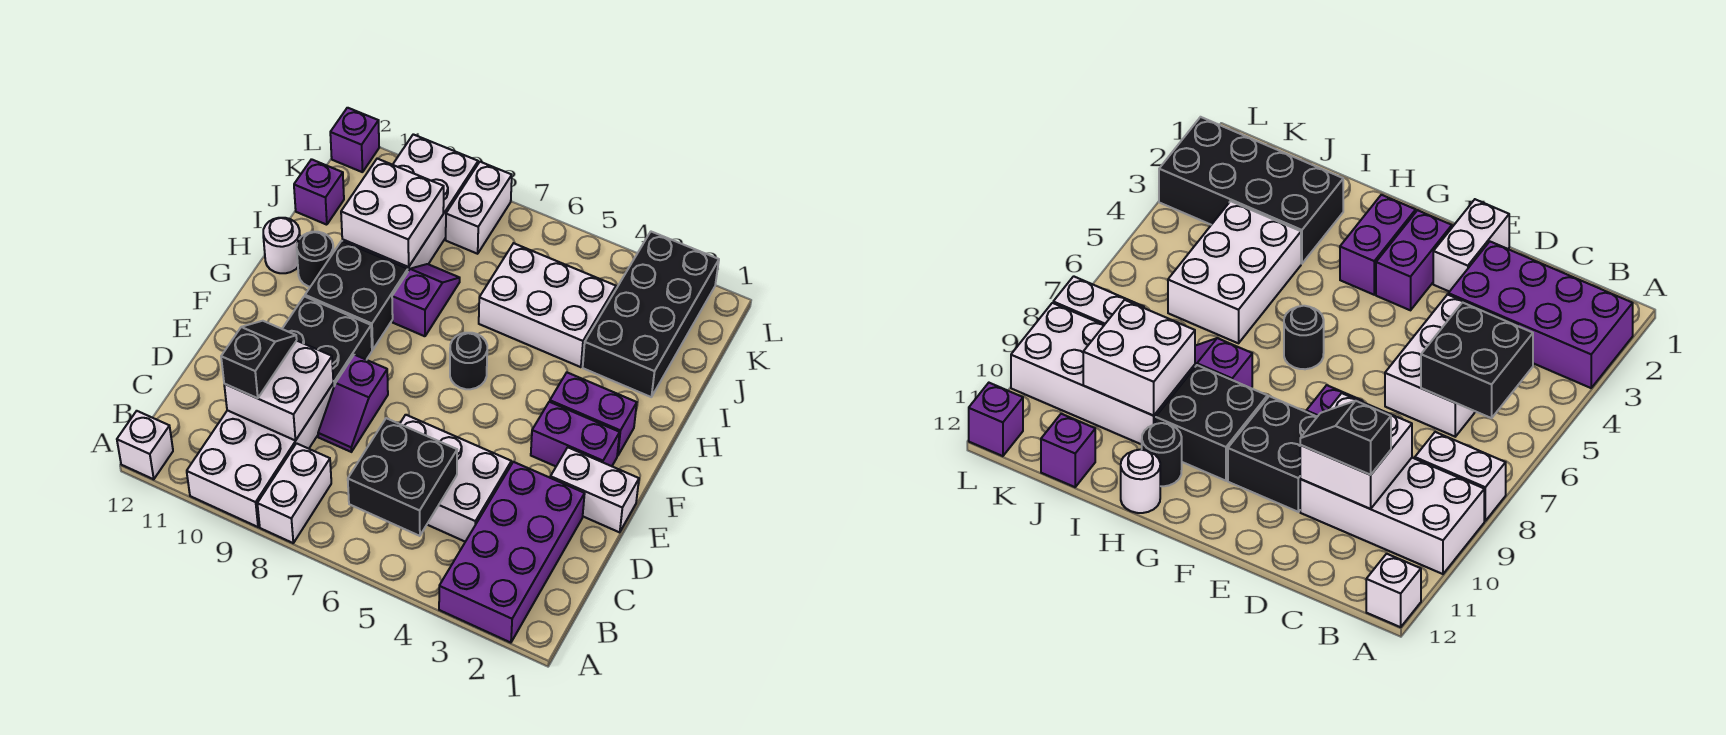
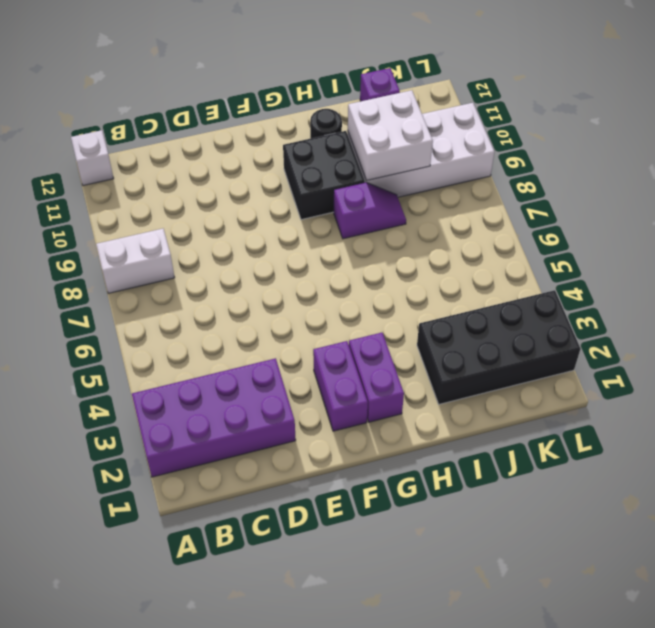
none -> white 2x4 brick [187,384,334,527]
none -> white 2x3 brick [400,415,511,542]
none -> purple 1x2 slope [318,355,388,452]

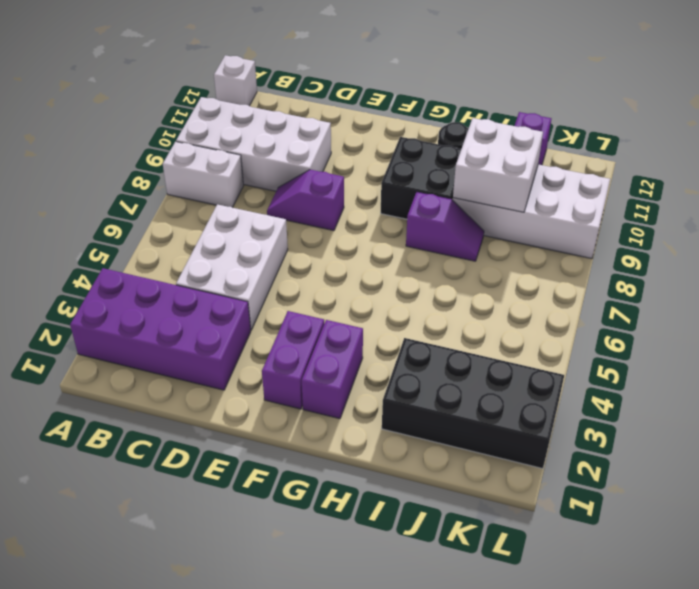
none -> white 1x2 brick [550,447,639,532]
none -> black 2x2 brick [282,296,372,386]
none -> black 1x1 round brick [450,333,487,389]

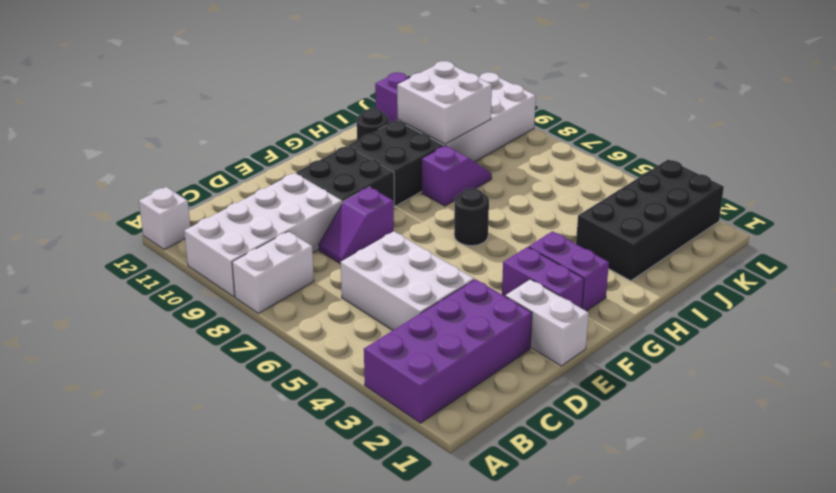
none -> white 1x1 round brick [263,218,300,273]
none -> white 2x3 brick [479,243,616,367]
none -> white 1x2 brick [446,162,512,254]

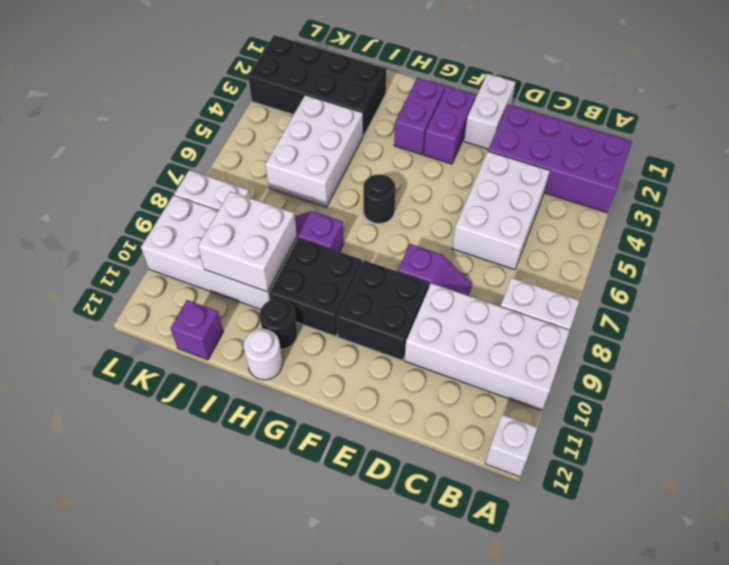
none -> purple 1x1 brick [330,108,379,172]
none -> black 2x2 brick [348,418,457,536]
none -> white 2x2 brick [224,341,333,441]

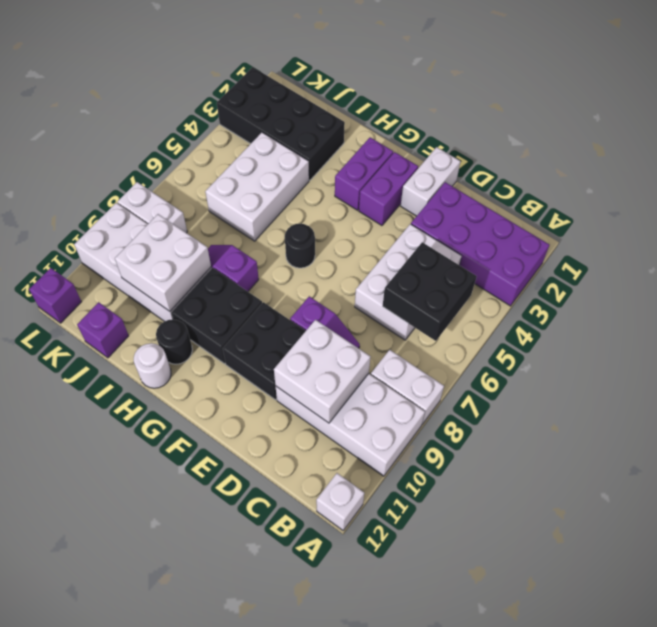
none -> black 1x2 slope [221,321,297,398]

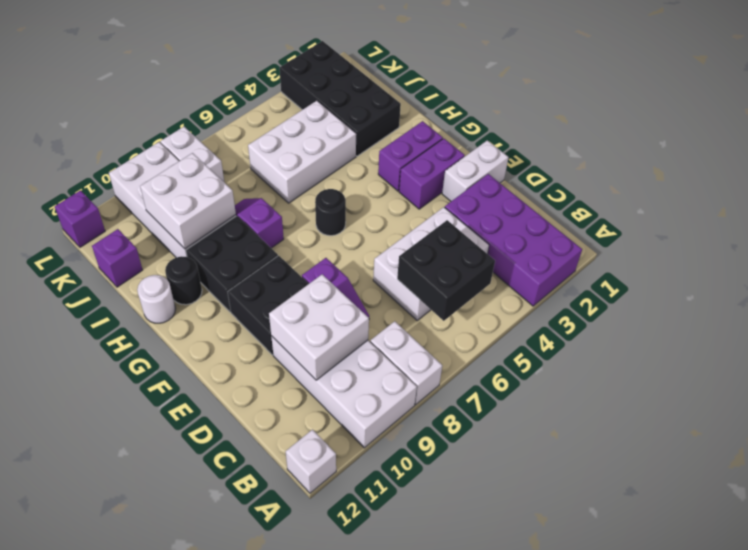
none -> black 1x2 slope [221,321,297,398]

